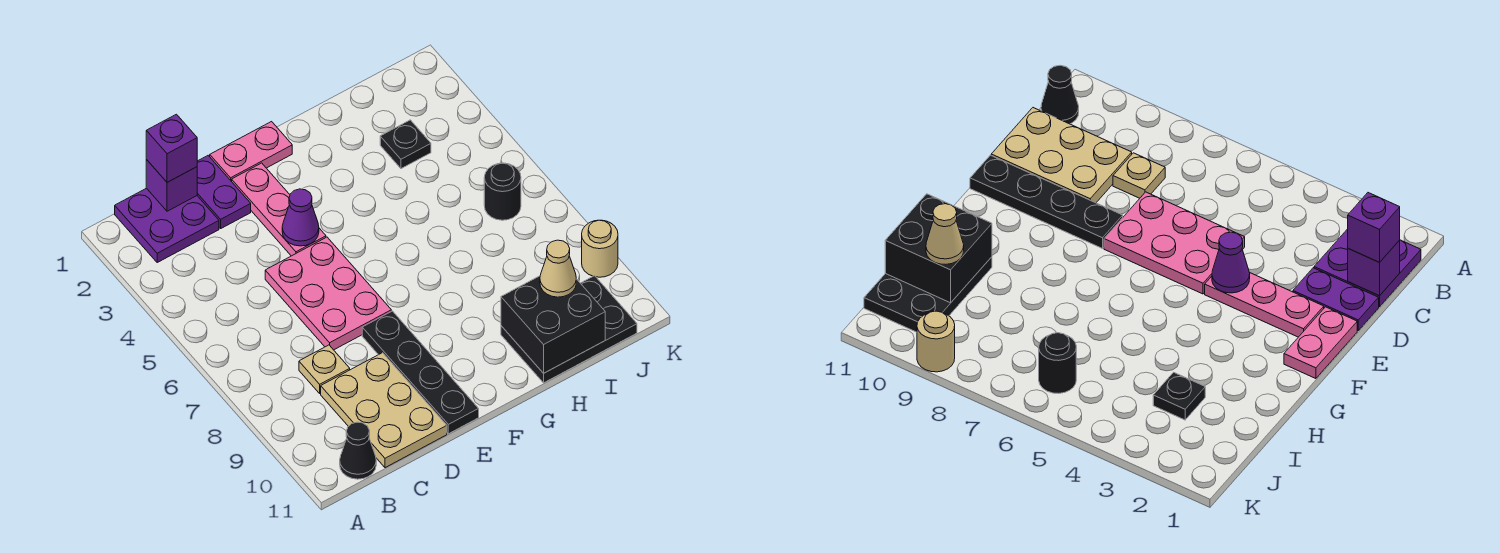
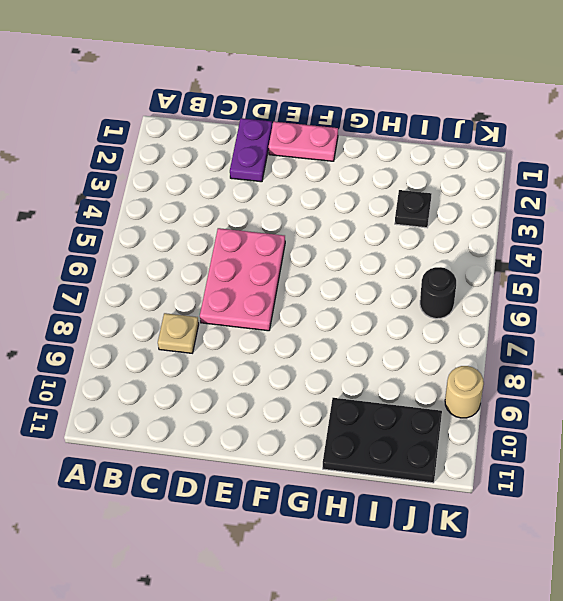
none -> purple 2x2 plate [115,188,219,262]
none -> black 1x1 cone [340,422,376,479]
none -> tan 2x3 plate [321,353,447,468]

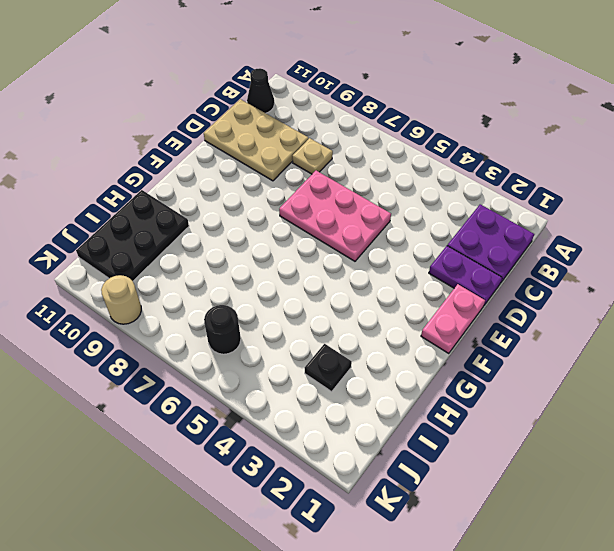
none -> pink 1x3 plate [232,163,326,256]
none -> black 1x4 plate [362,311,479,434]
none -> purple 1x1 brick [146,160,197,211]

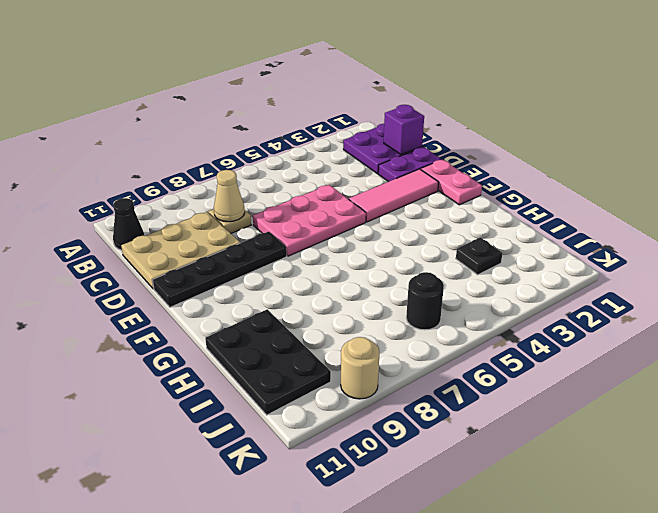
tan 1x1 cone [214,170,245,222] -> tan 1x1 cone moved to [540,240,576,297]
pink 1x3 tile [349,169,438,222] -> pink 1x3 plate [232,163,326,256]
none -> purple 1x1 cone [282,189,319,246]
none -> black 2x2 brick [501,276,605,373]
none -> purple 1x1 brick [146,114,197,182]

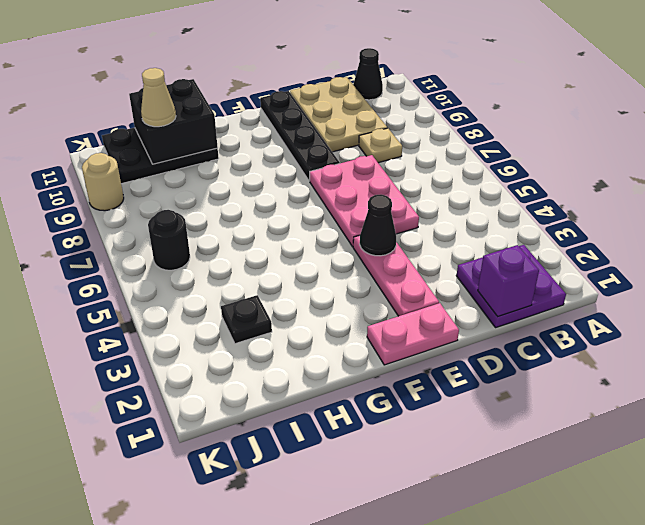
black 1x1 cone [360,195,396,256] -> purple 1x1 cone [282,189,319,246]
none -> purple 1x2 plate [197,156,251,228]
none -> purple 1x1 brick [146,114,197,182]

